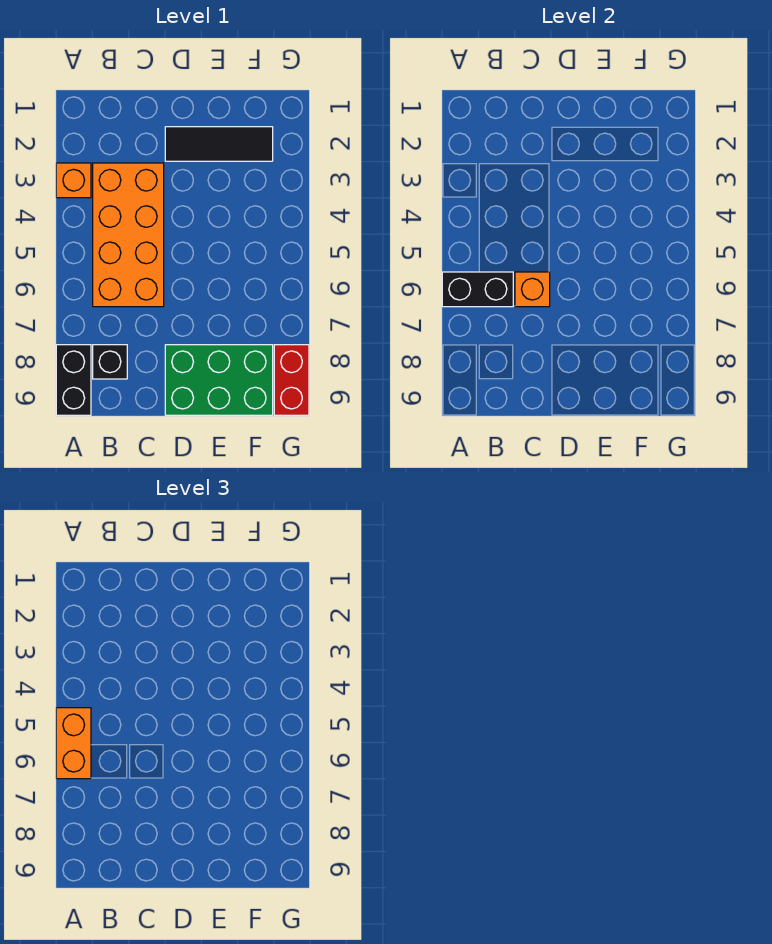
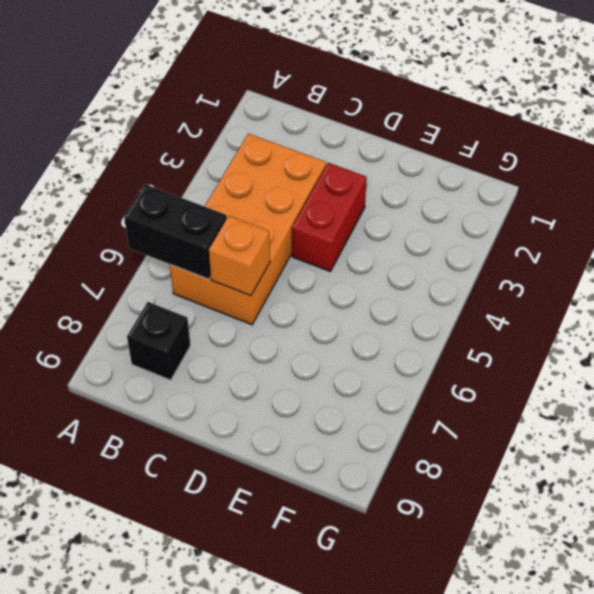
red 1x2 brick [292,163,367,272] -> red 1x2 brick moved to [274,345,309,415]
none -> orange 1x1 brick [56,163,91,198]
none -> black 1x2 brick [56,345,91,415]

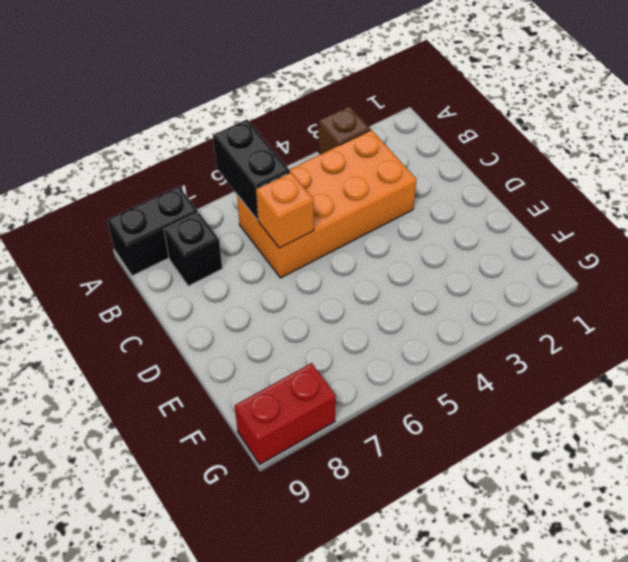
brown 1x1 brick [318,106,370,154] -> orange 1x1 brick [56,163,91,198]
none -> black 1x3 tile [165,127,273,161]
none -> green 2x3 brick [165,345,273,415]

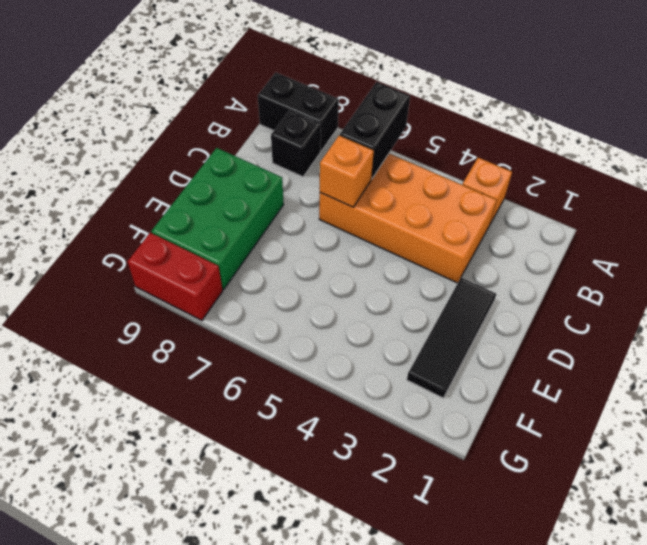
none -> orange 1x2 brick [56,708,91,779]

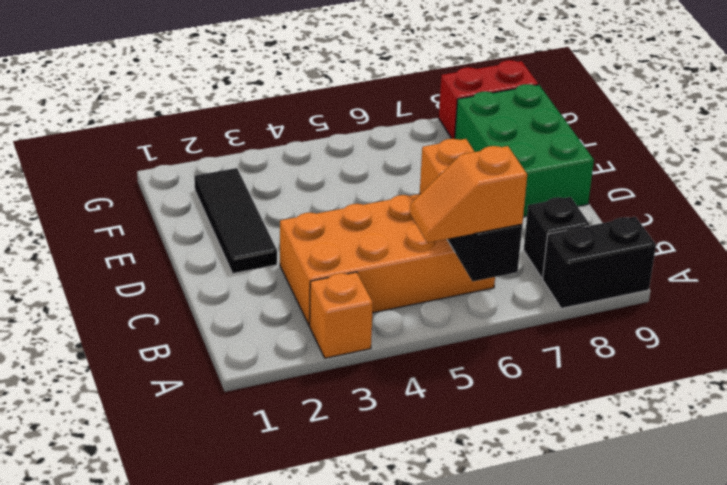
orange 1x2 slope [410,146,527,243] -> orange 1x2 brick [56,708,91,779]

